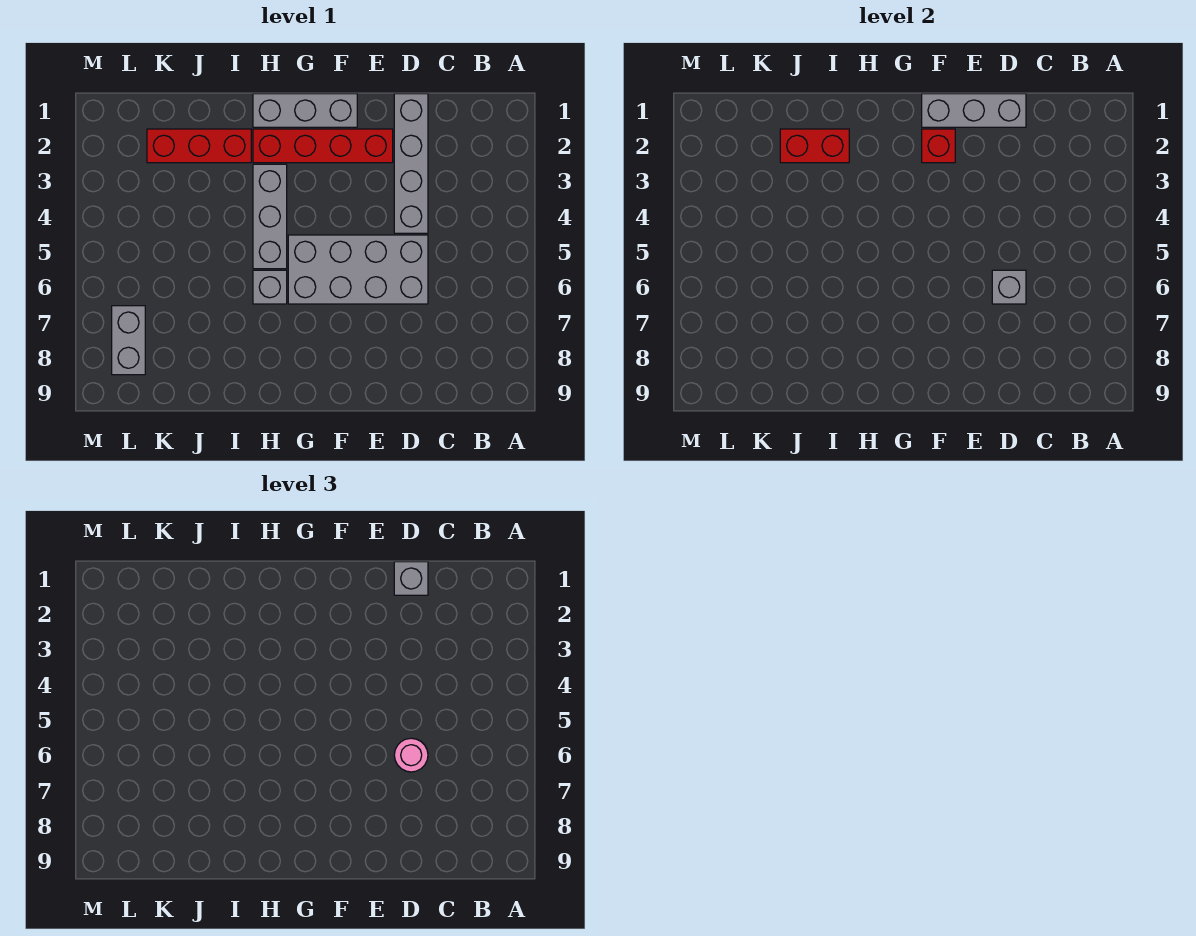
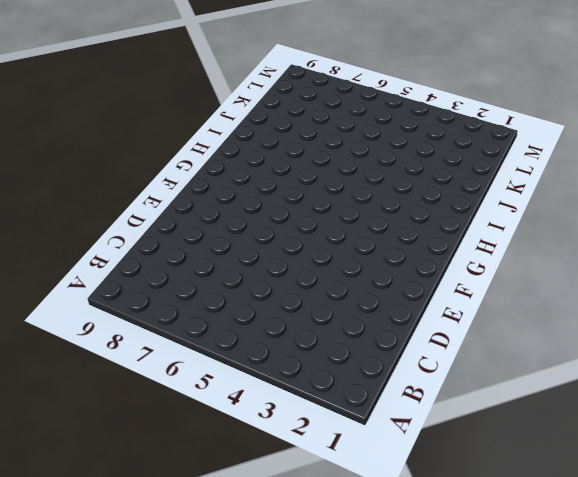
none -> grey 1x4 brick [394,94,428,233]
none -> grey 2x4 brick [288,235,428,304]
none -> red 1x4 brick [253,129,393,163]

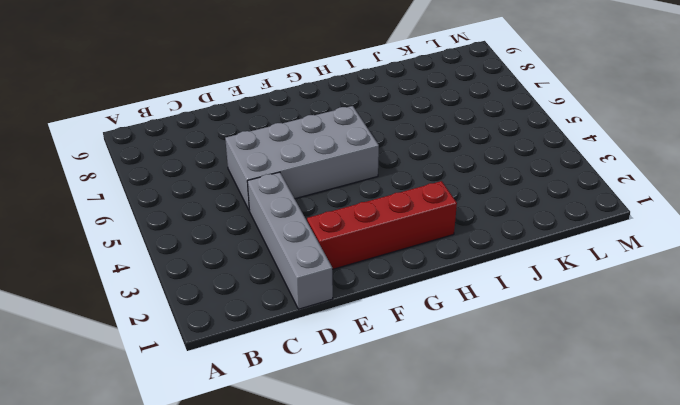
none -> grey 1x3 brick [253,94,357,127]
none -> grey 1x3 brick [253,164,287,269]
none -> grey 1x1 brick [253,270,287,304]

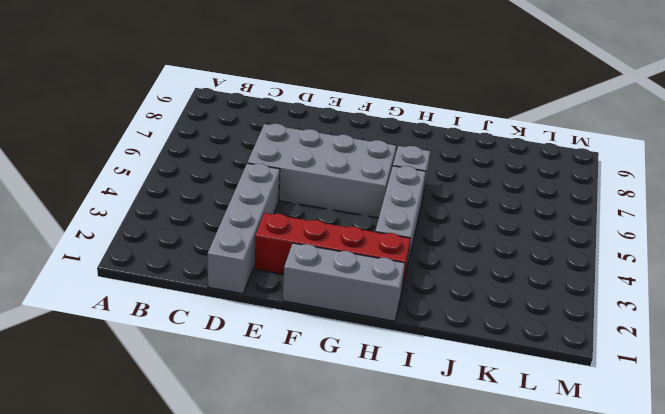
none -> red 1x3 brick [147,129,251,163]
none -> grey 1x2 brick [112,306,145,375]
none -> grey 1x3 brick [922,94,1026,127]

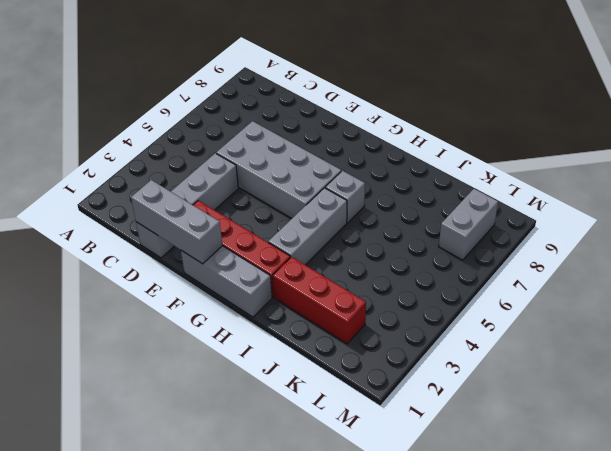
none -> grey 1x1 brick [992,270,1026,304]
none -> red 1x1 brick [922,129,955,163]
none -> red 1x2 brick [780,129,849,163]

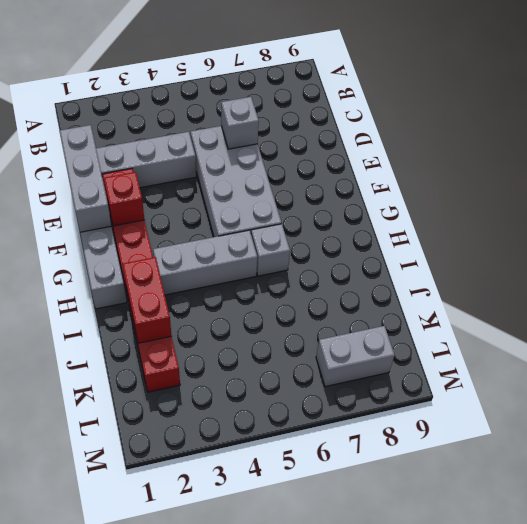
none -> grey 1x1 brick [394,562,428,595]
none -> pink 1x1 round brick [394,738,428,772]

